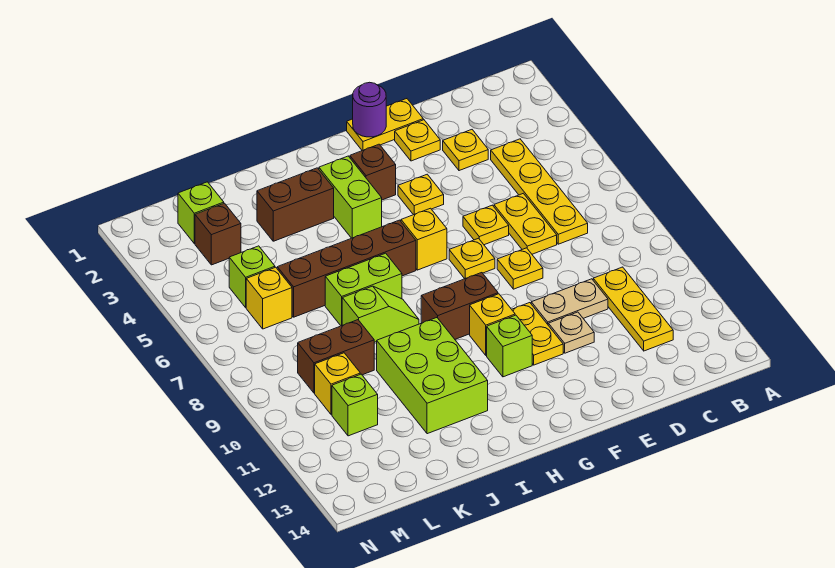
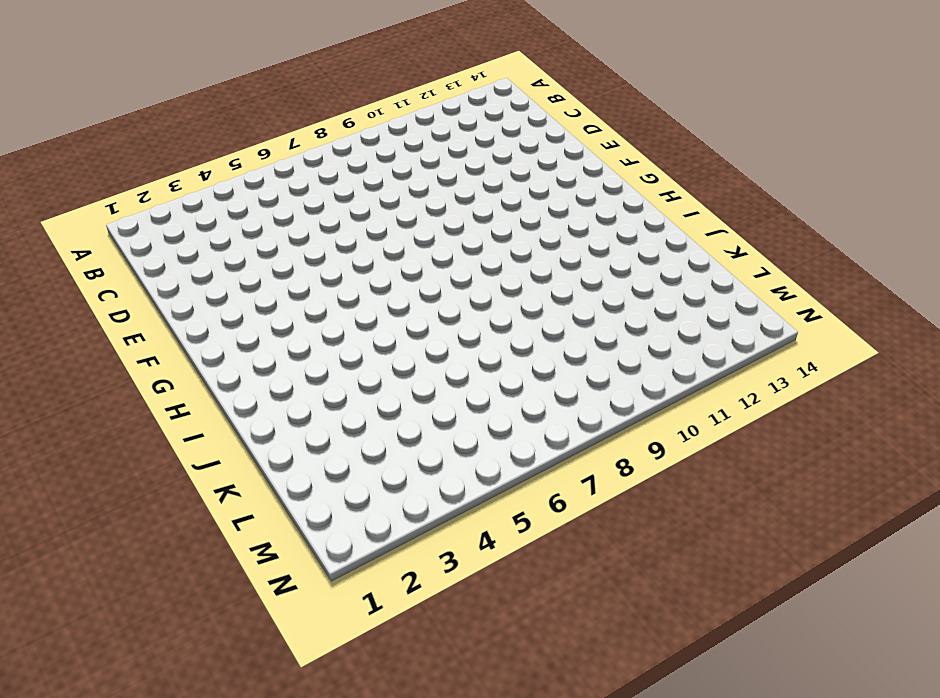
none -> yellow 1x4 plate [491,139,588,244]
none -> yellow 1x3 plate [593,267,673,351]
none -> yellow 1x1 plate [443,130,488,171]
none -> yellow 1x2 plate [494,193,557,254]

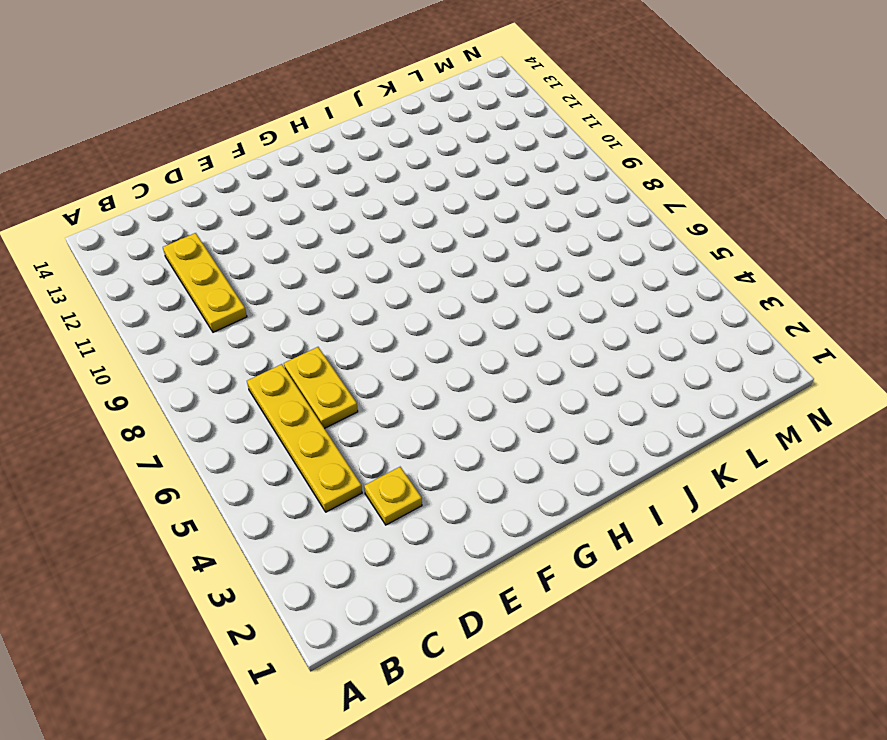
none -> tan 1x2 plate [531,279,608,324]
none -> yellow 1x2 plate [347,99,423,151]
none -> yellow 1x1 plate [395,120,440,161]
none -> yellow 1x1 plate [463,205,509,245]

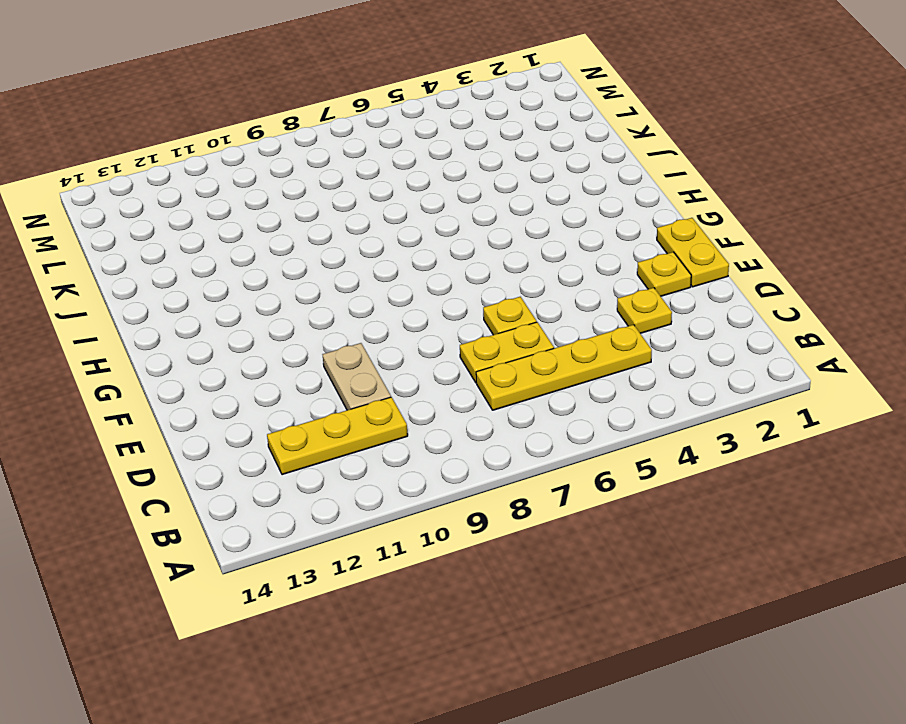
none -> yellow 1x1 plate [497,248,543,289]
none -> tan 1x1 plate [548,312,594,353]
none -> yellow 1x1 plate [398,174,444,215]
none -> yellow 1x1 plate [449,238,495,279]

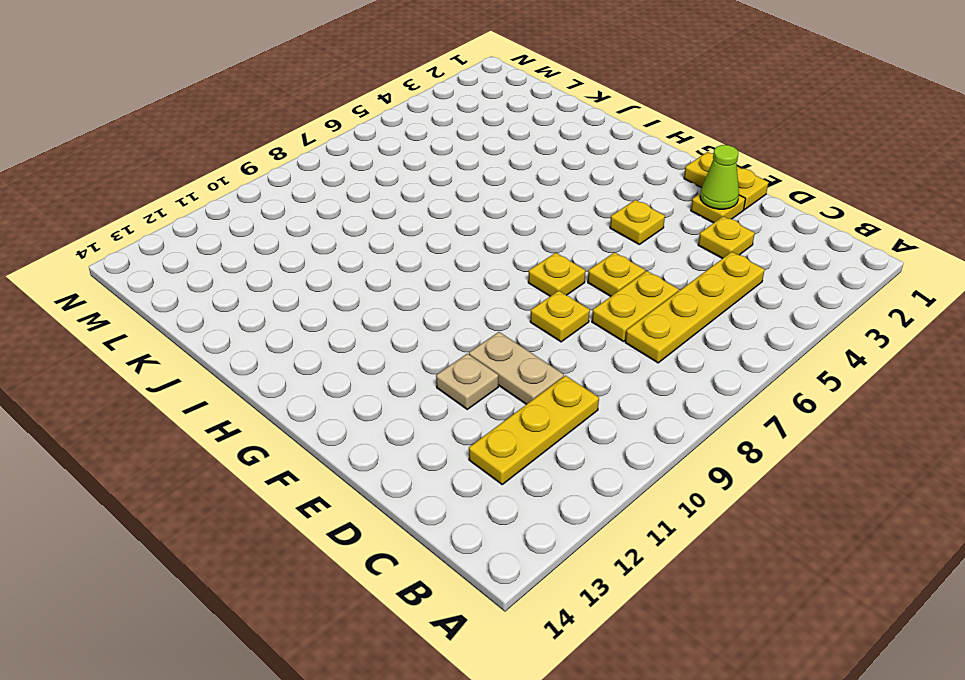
lime 1x1 cone [700,145,739,209] -> none
none -> yellow 1x2 plate [512,303,563,365]
none -> brown 1x1 brick [350,144,396,200]
none -> yellow 1x1 brick [401,208,447,270]
none -> brown 1x2 brick [421,273,498,339]

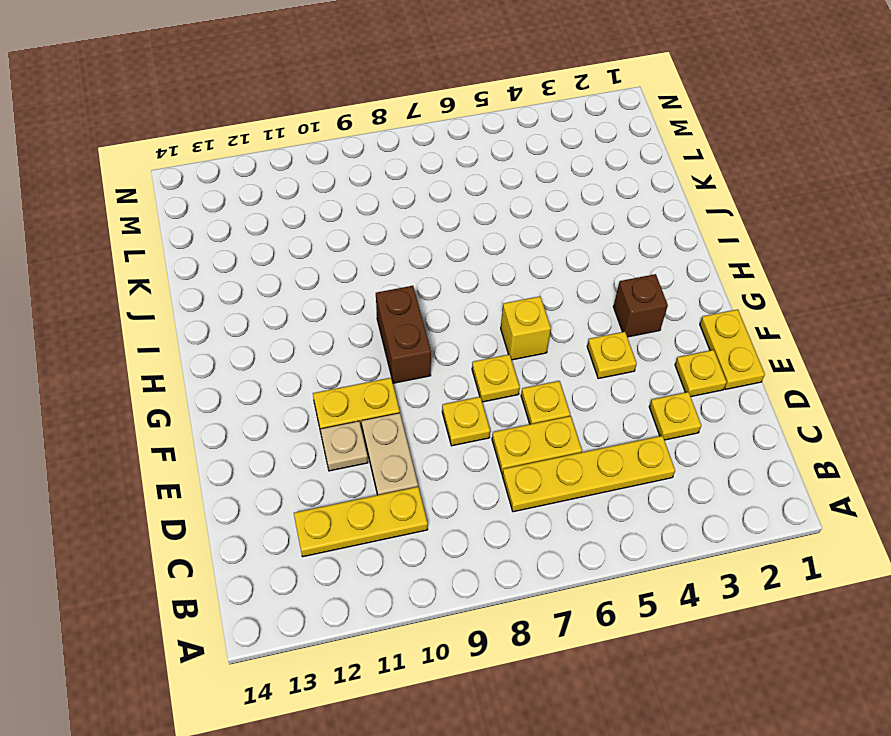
none -> yellow 1x1 brick [470,294,515,355]
none -> lime 1x1 brick [487,315,532,377]
none -> lime 1x2 brick [319,156,382,238]
none -> brown 1x4 brick [277,220,416,317]

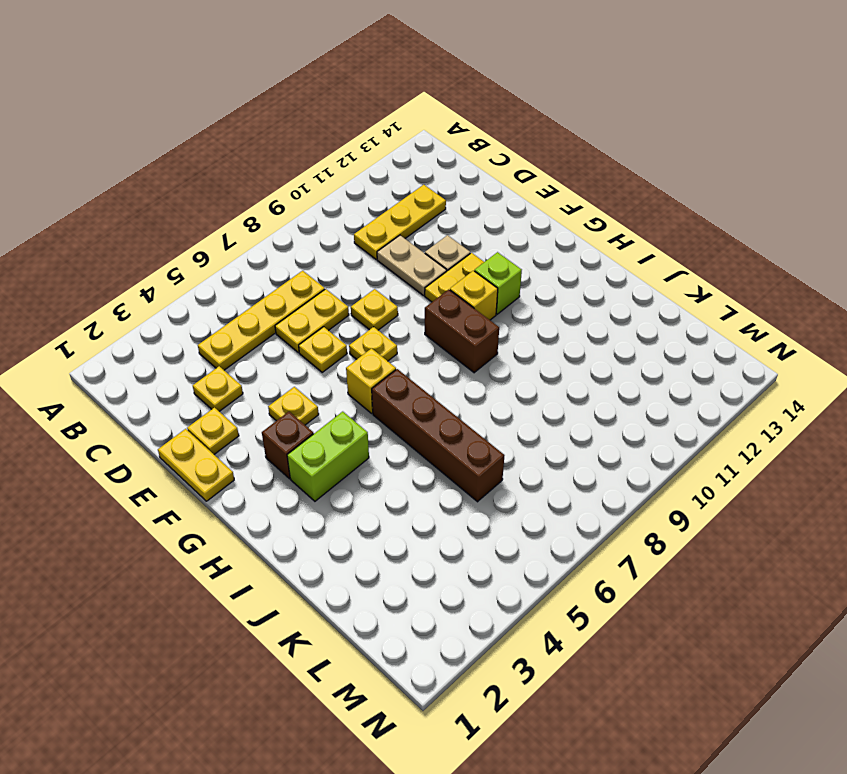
none -> brown 1x2 brick [257,168,334,241]
none -> lime 1x2 brick [325,253,402,326]
none -> lime 1x2 slope [342,286,419,342]
none -> lime 2x3 brick [377,318,488,434]

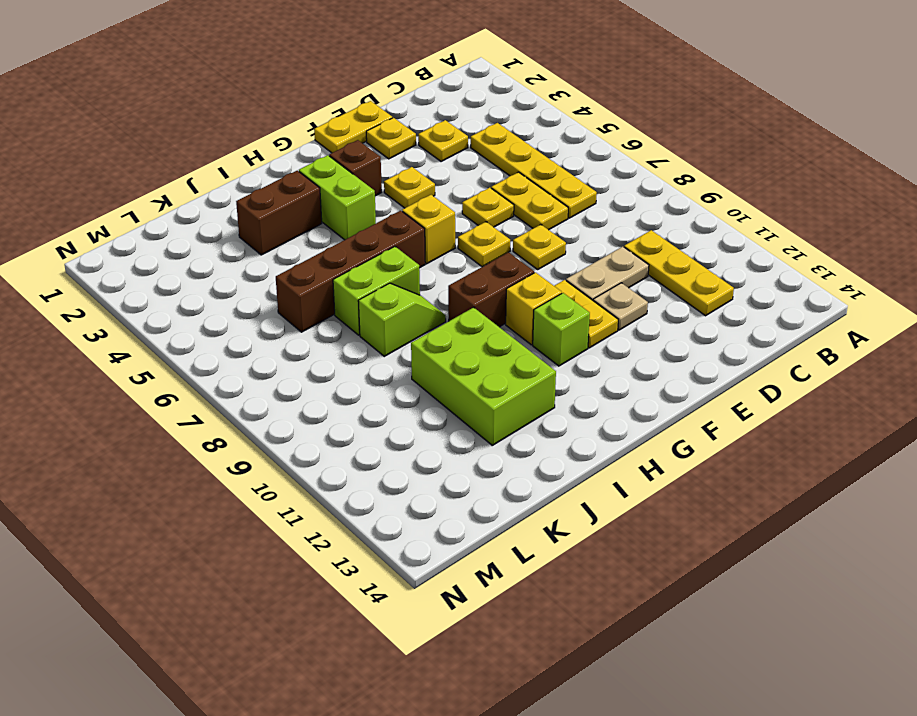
none -> brown 1x2 brick [298,320,374,393]
none -> lime 1x1 brick [178,182,224,244]
none -> brown 1x1 brick [195,203,241,265]
none -> lime 1x1 brick [229,246,275,307]

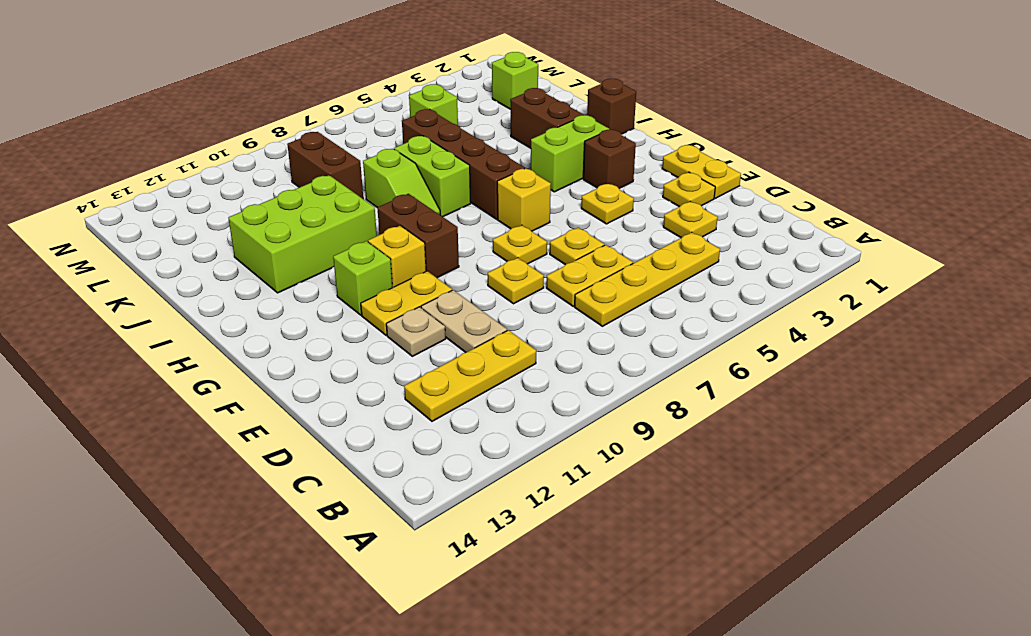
brown 1x1 brick [587,79,636,134] -> brown 1x1 brick moved to [195,203,241,265]
none -> yellow 1x1 brick [246,267,292,329]
none -> yellow 1x1 brick [315,353,360,414]
none -> lime 1x1 brick [332,374,378,436]
none -> purple 1x1 round brick [353,82,386,137]

